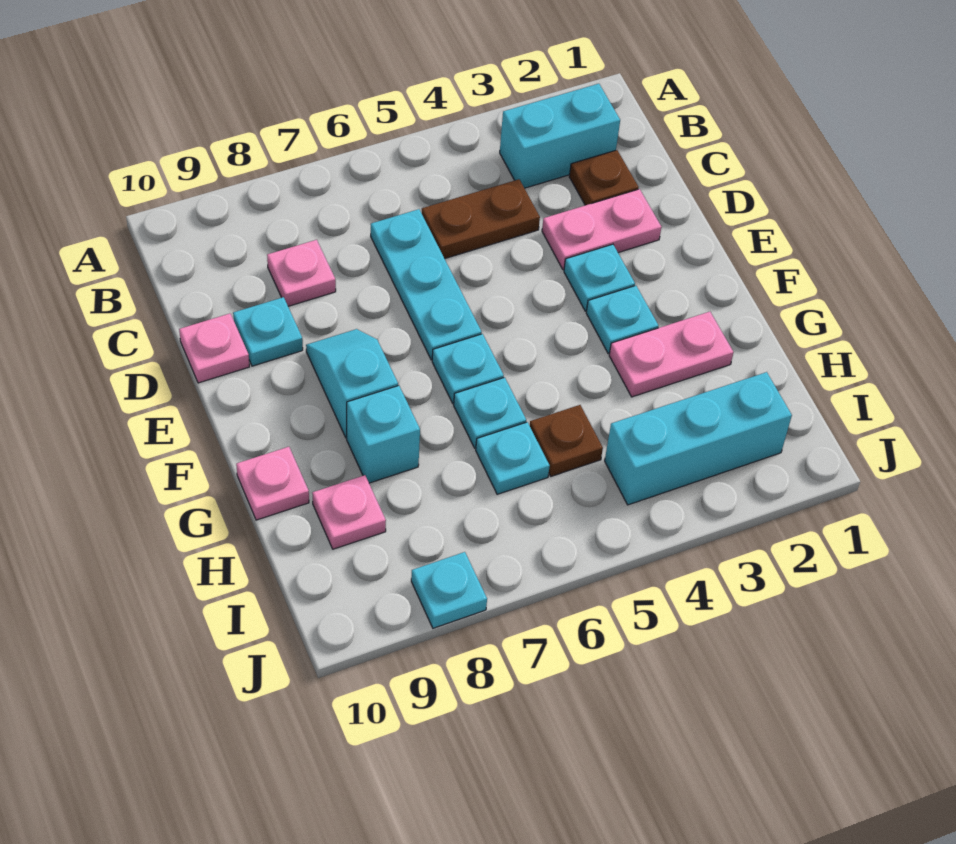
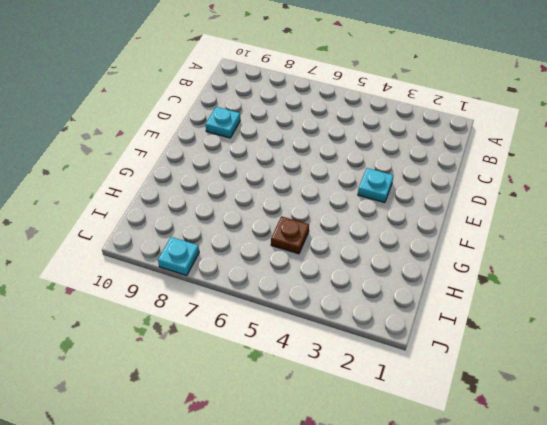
none -> cyan 1x2 brick [500,84,620,188]
none -> brown 1x1 plate [569,150,639,205]
none -> brown 1x2 plate [422,179,540,259]

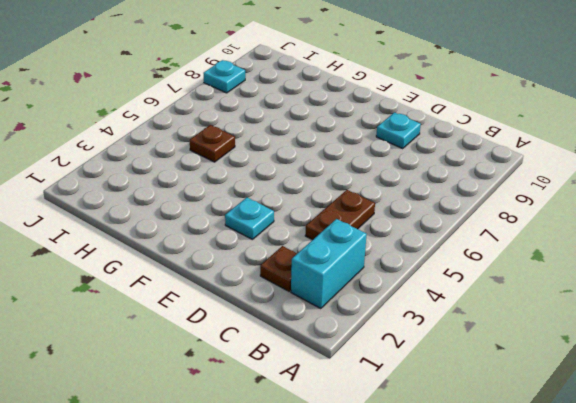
none -> cyan 1x3 plate [371,209,482,360]
none -> pink 1x1 plate [267,240,336,306]
none -> pink 1x2 plate [542,189,661,270]

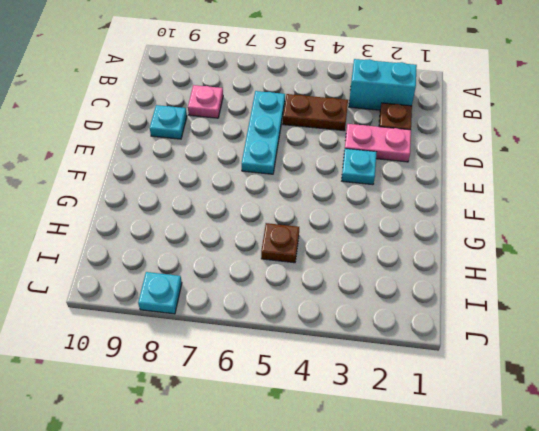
none -> pink 1x1 plate [179,314,249,383]
none -> cyan 1x2 slope [306,329,398,438]
none -> cyan 1x1 plate [586,286,658,354]

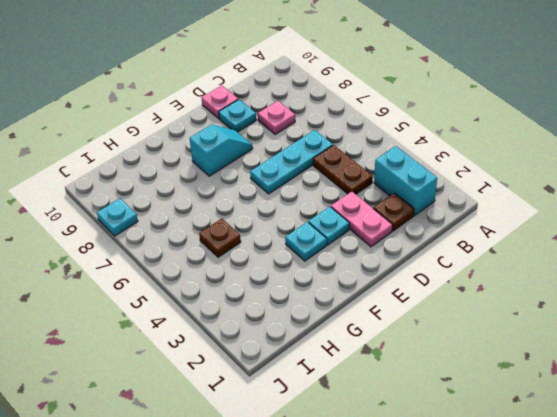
none -> cyan 1x1 plate [432,334,504,404]
none -> pink 1x2 plate [609,312,734,397]
none -> cyan 1x1 plate [454,377,526,448]

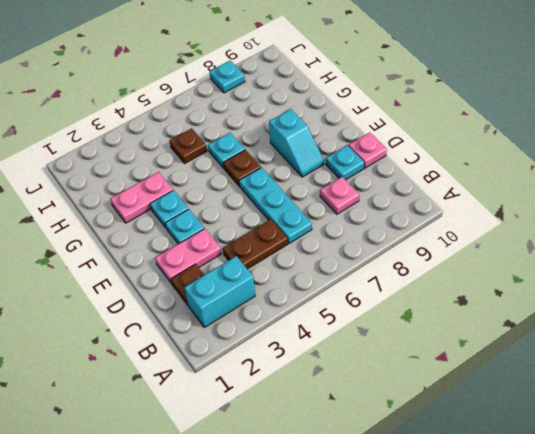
brown 1x1 plate [223,150,261,186] -> cyan 1x1 plate [432,334,504,404]
none -> cyan 1x1 brick [347,386,420,483]
none -> pink 1x1 plate [236,447,309,520]
none -> cyan 1x1 plate [476,422,550,494]

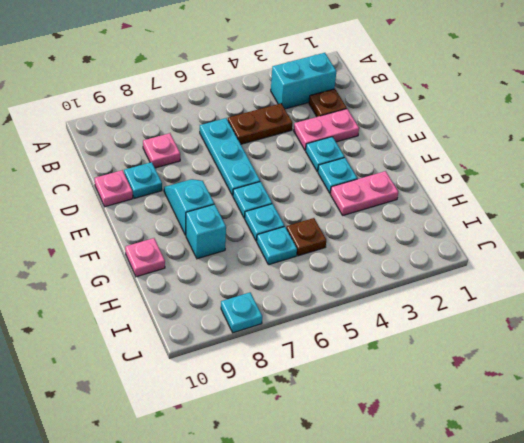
none -> pink 1x1 plate [312,475,386,549]
none -> cyan 1x3 brick [605,372,792,505]

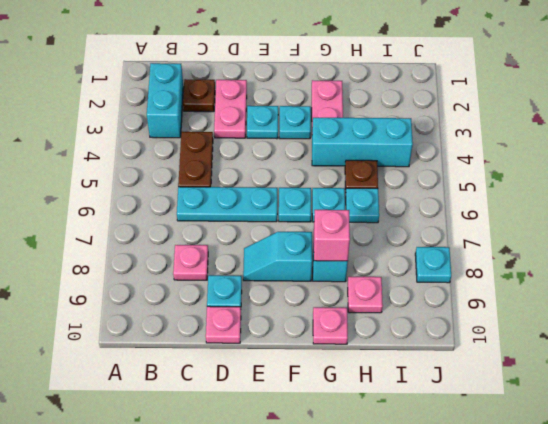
cyan 1x3 brick [312,118,413,167] -> cyan 1x3 brick turned to [605,372,792,505]
pink 1x1 brick [314,210,350,261] -> none

